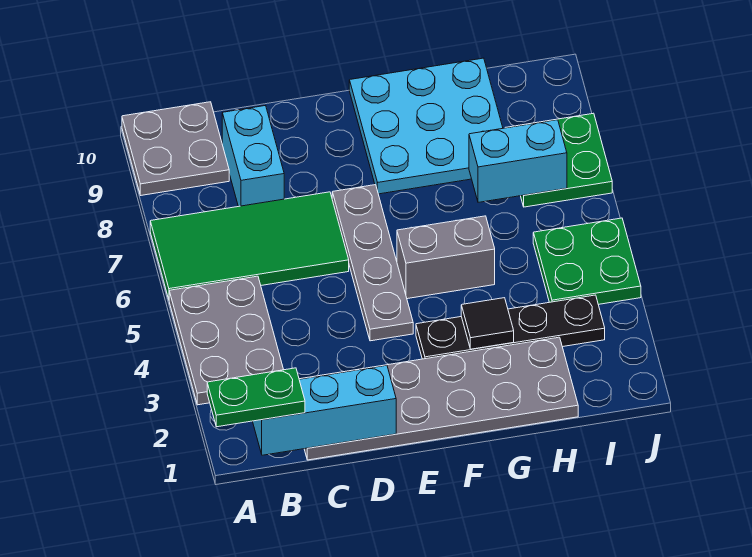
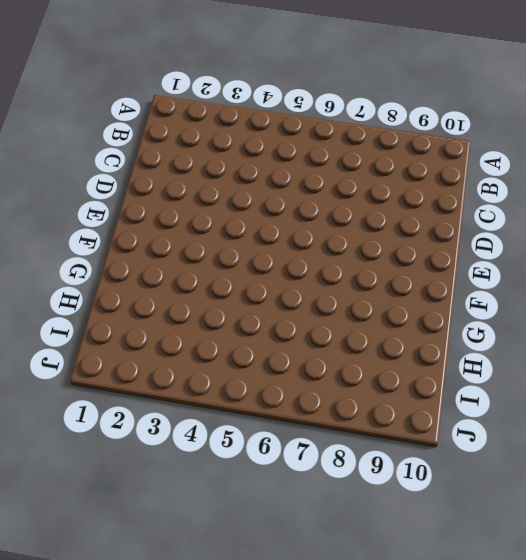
none -> grey 2x3 plate [169,276,284,405]
none -> green 2x4 tile [150,192,349,299]
none -> grey 2x2 plate [122,102,229,195]

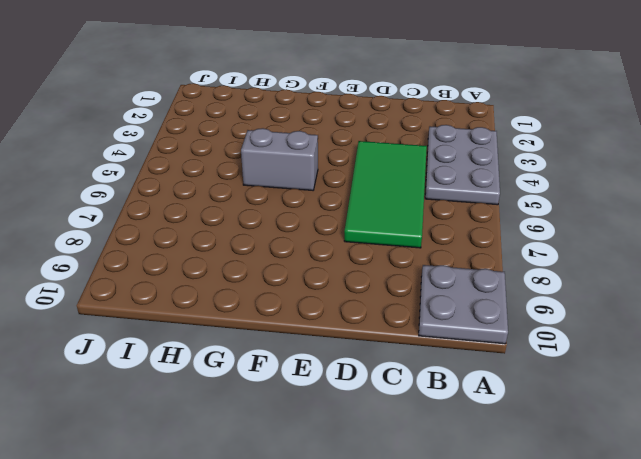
green 2x4 tile [344,141,427,248] -> green 2x4 tile turned to [150,192,349,299]
none -> grey 2x6 plate [301,337,578,460]
none -> cyan 1x2 brick [222,106,284,206]
none -> grey 1x4 plate [332,185,413,341]

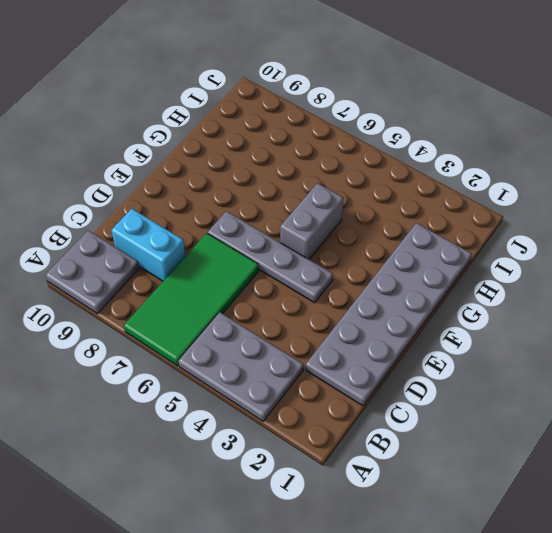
none -> black 1x4 plate [416,295,605,359]
none -> cyan 3x3 plate [349,58,503,194]
none -> green 2x2 plate [533,218,641,304]

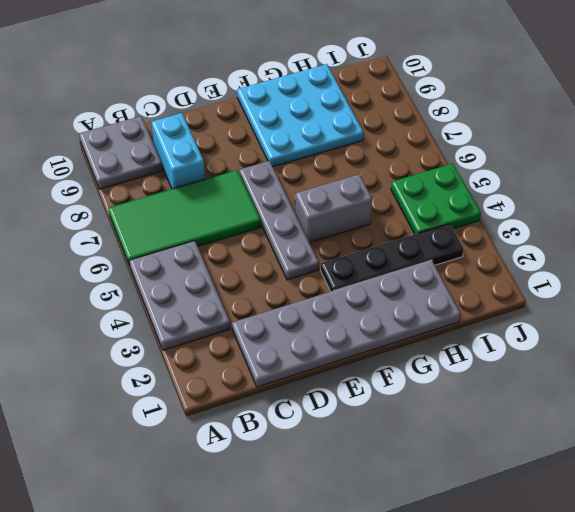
none -> green 2x2 plate [505,113,612,207]
none -> cyan 1x3 brick [253,365,396,455]
none -> black 1x1 tile [461,298,514,349]

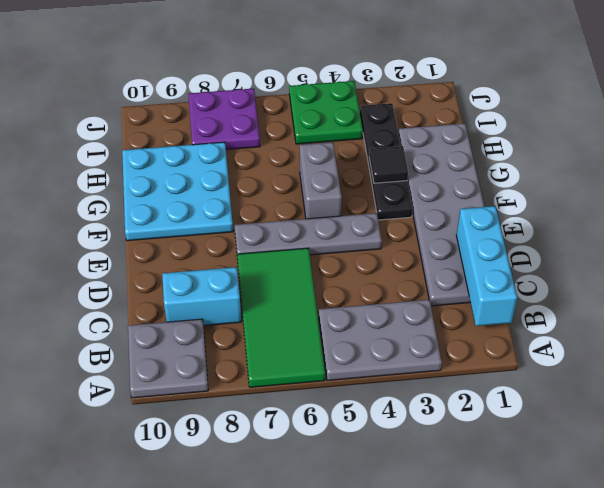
purple 2x2 plate [189,89,260,150] -> green 2x2 plate [505,113,612,207]
none -> cyan 1x2 brick [469,120,567,202]
none -> green 1x2 plate [207,368,305,427]

